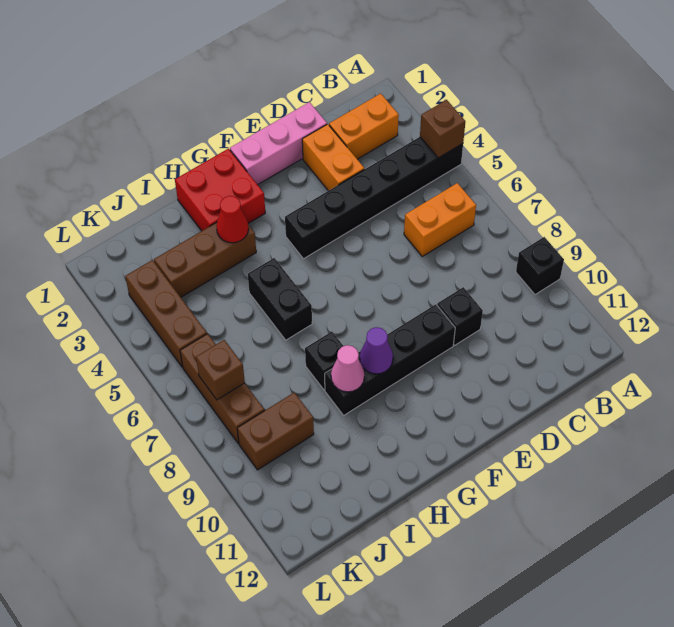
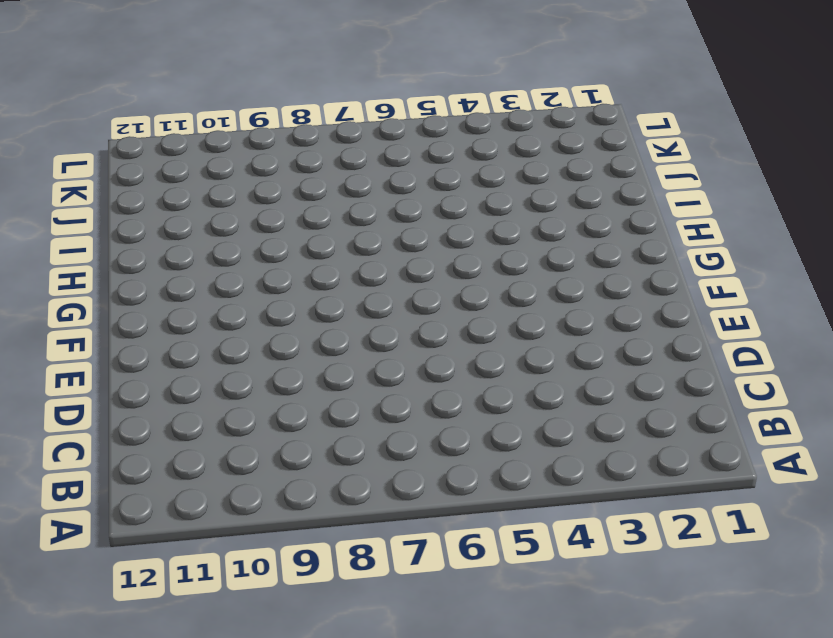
none -> black 1x6 brick [285,137,463,259]
none -> black 1x1 brick [516,237,564,295]
none -> orange 1x2 brick [329,93,399,159]

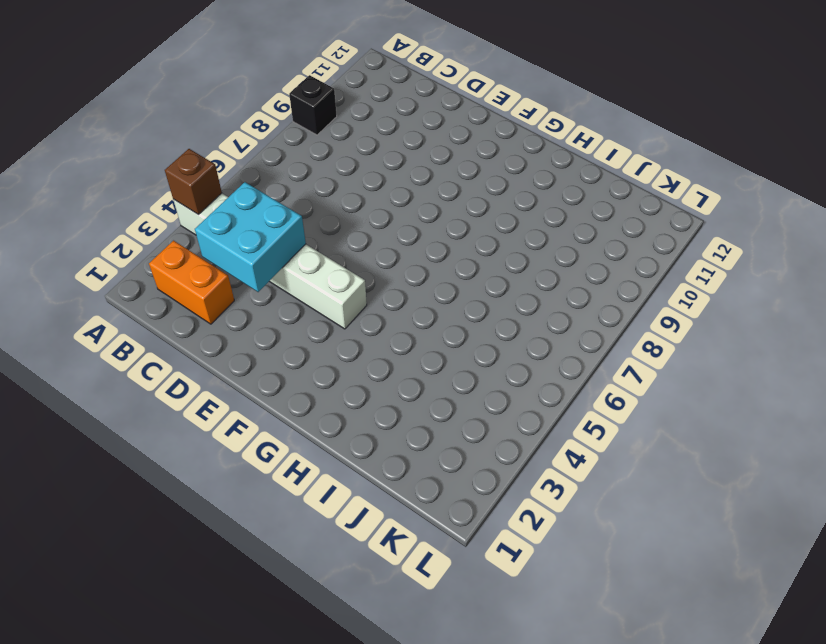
white 1x6 brick [173,193,367,329] -> black 1x6 brick [285,137,463,259]
cyan 2x2 brick [195,182,306,292] -> none
none -> orange 1x2 brick [404,183,476,256]
none -> pink 1x3 brick [230,102,327,185]
none -> orange 1x2 brick [302,124,364,191]

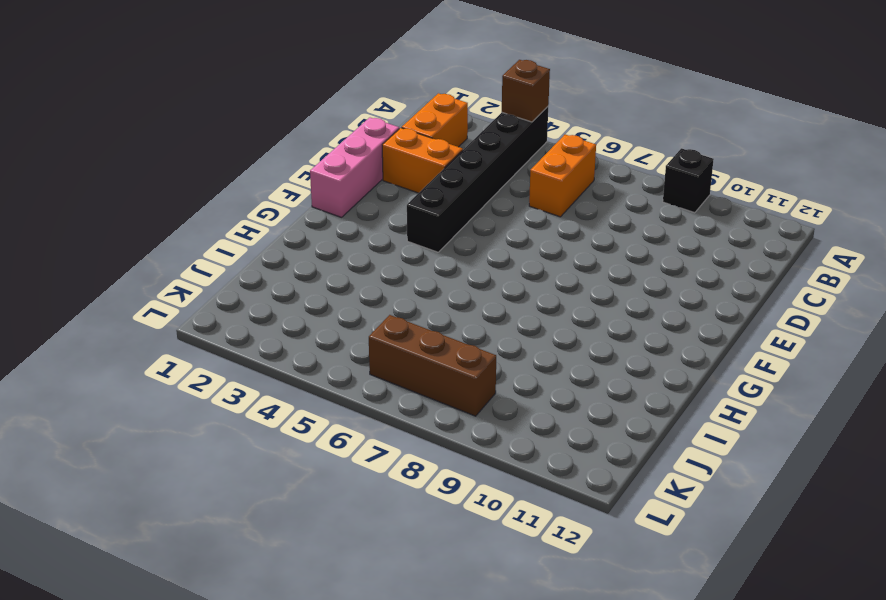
none -> black 1x1 brick [437,287,483,345]
none -> black 1x4 brick [325,304,455,415]
none -> red 2x2 brick [175,149,265,231]

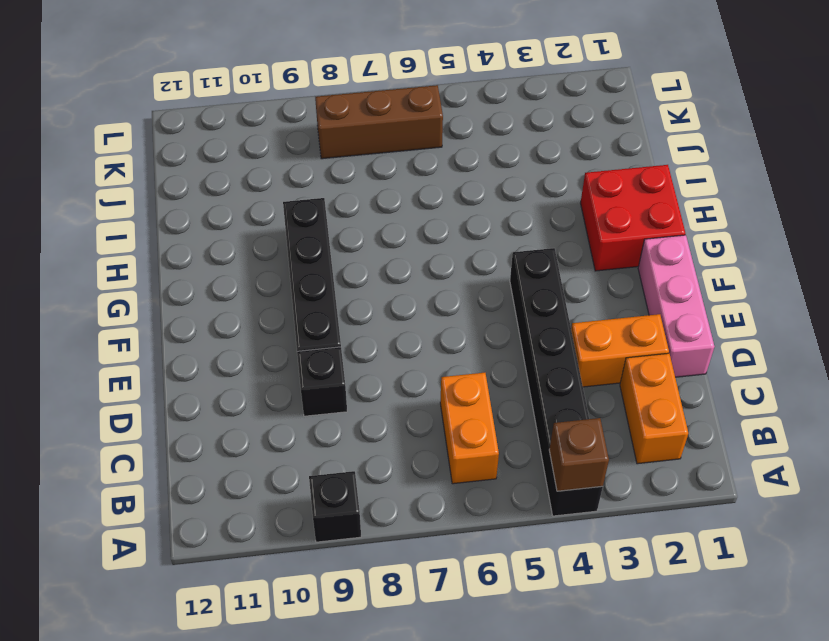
none -> brown 1x3 brick [154,222,256,297]
none -> black 1x2 brick [248,258,312,340]
none -> black 1x1 brick [305,332,343,390]

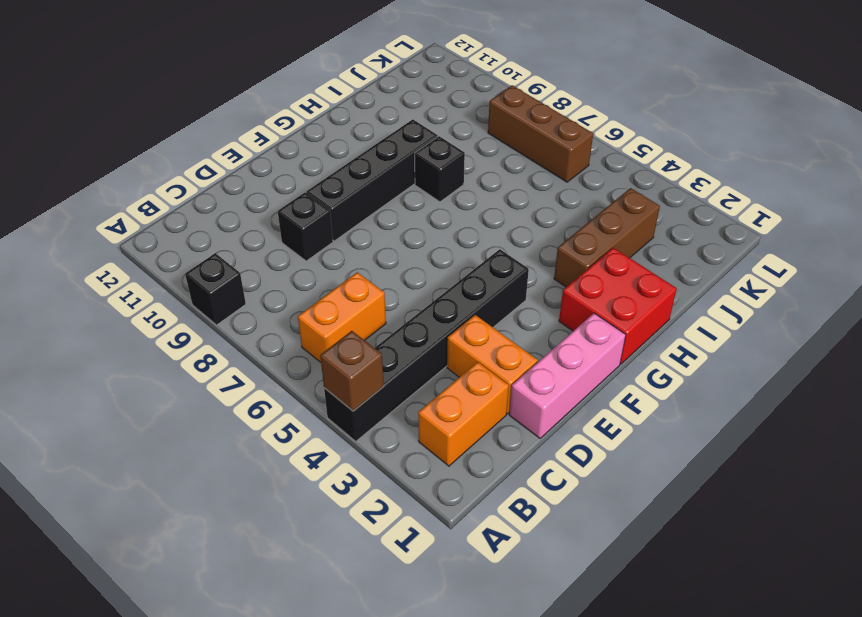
none -> black 1x2 brick [248,258,312,340]
none -> brown 1x2 brick [237,392,314,470]
none -> brown 1x3 brick [125,260,207,367]

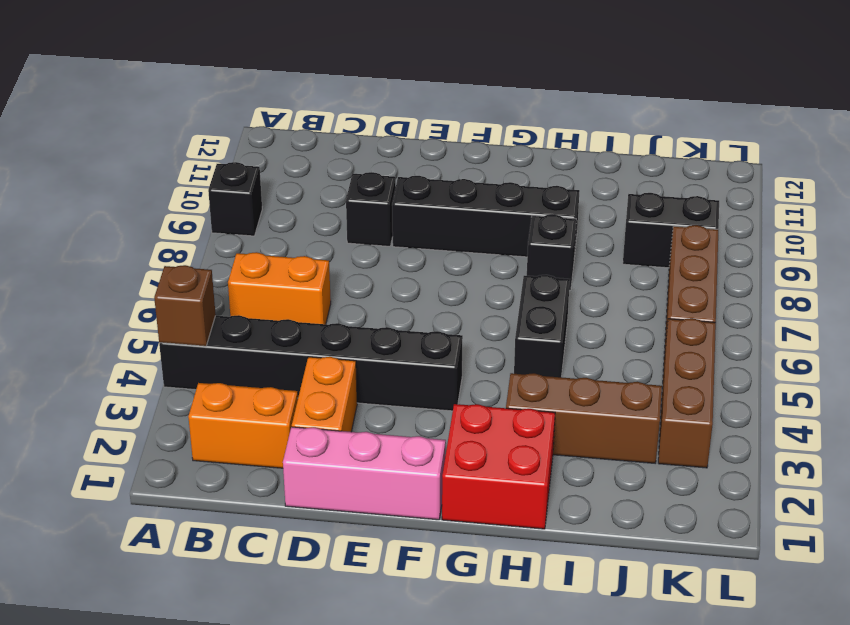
black 1x2 brick [623,193,719,268] -> brown 1x2 brick [237,392,314,470]
none -> purple 1x1 cone [360,327,393,374]
none -> red 1x1 cone [216,196,249,243]
none -> pink 1x1 cone [331,345,364,392]

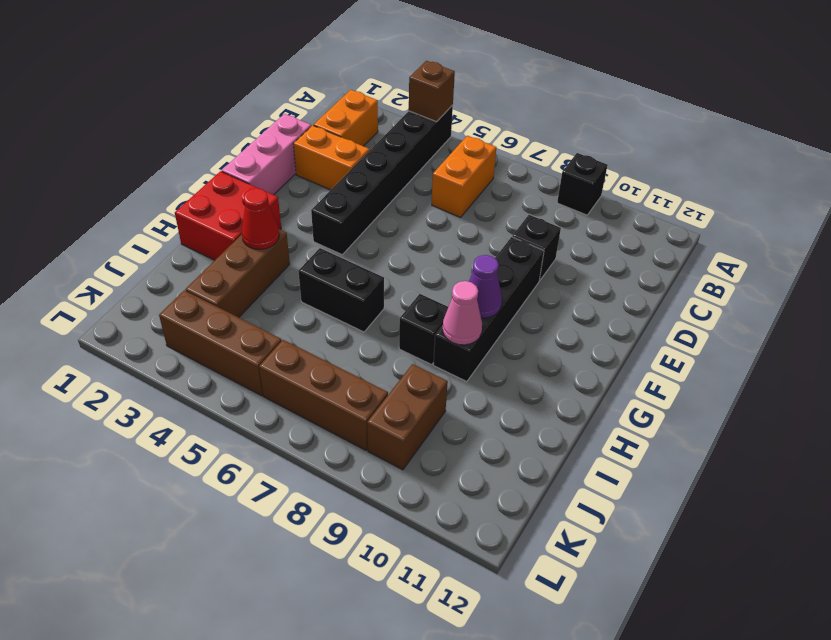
none -> brown 1x1 brick [196,340,245,400]

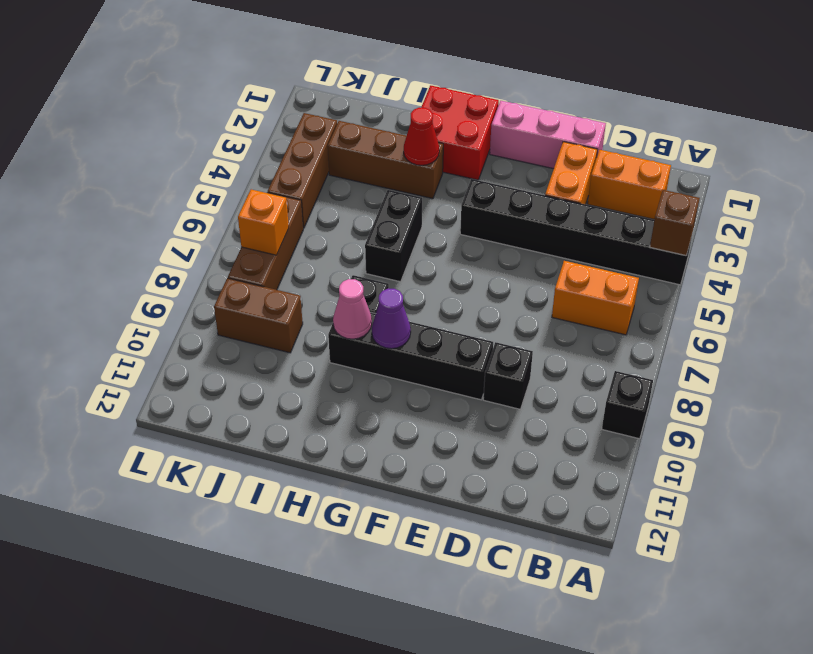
orange 1x1 brick [238,190,289,255] -> brown 1x1 brick [196,340,245,400]

